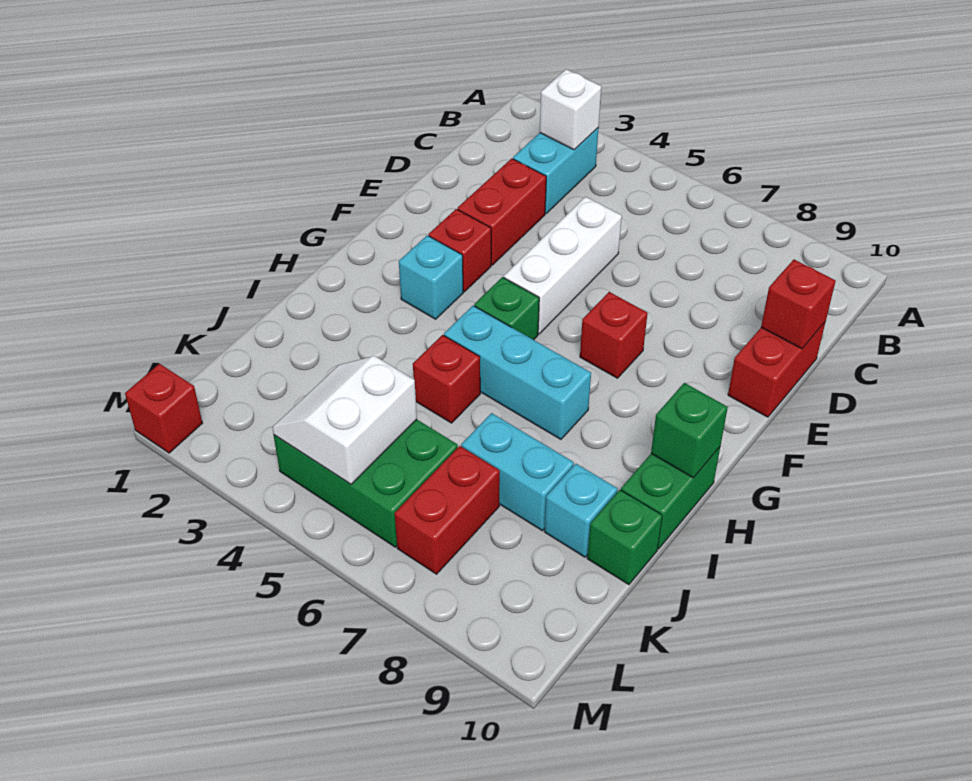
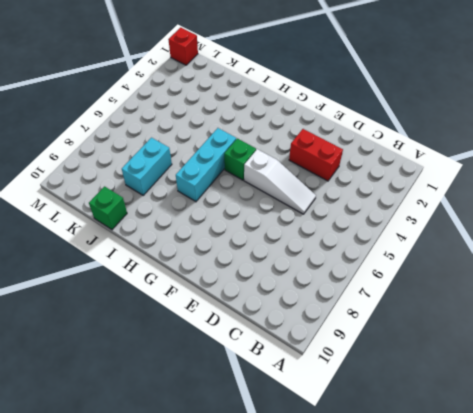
white 1x3 slope [244,149,316,214] -> white 1x3 brick [504,197,622,334]
none -> cyan 1x2 brick [513,128,599,213]
none -> red 1x2 brick [728,321,826,417]
none -> red 1x1 brick [429,209,491,292]

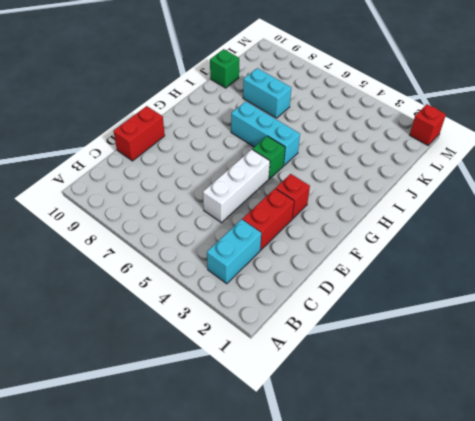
none -> red 1x1 brick [580,292,648,378]
none -> cyan 1x1 brick [399,235,463,319]
none -> green 1x2 brick [621,447,720,549]

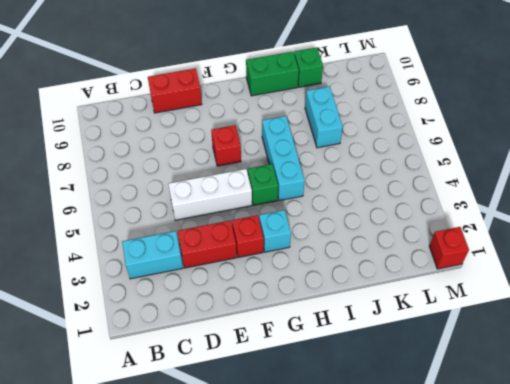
none -> red 1x1 brick [413,335,480,423]
none -> cyan 1x1 brick [545,464,617,557]
none -> green 2x3 brick [274,419,458,547]

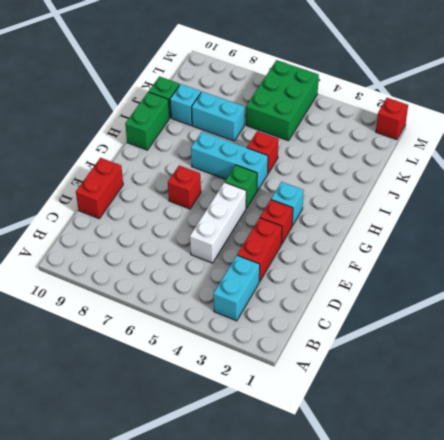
green 2x3 brick [246,60,319,141] -> green 2x3 brick turned to [274,419,458,547]
none -> red 1x2 brick [395,446,500,574]
none -> white 1x1 brick [540,69,601,150]
none -> red 1x1 brick [761,260,836,349]

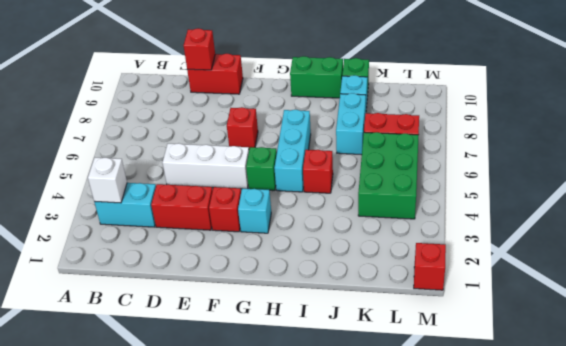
none -> green 1x1 brick [651,383,728,478]
none -> white 2x2 slope [272,356,417,484]

